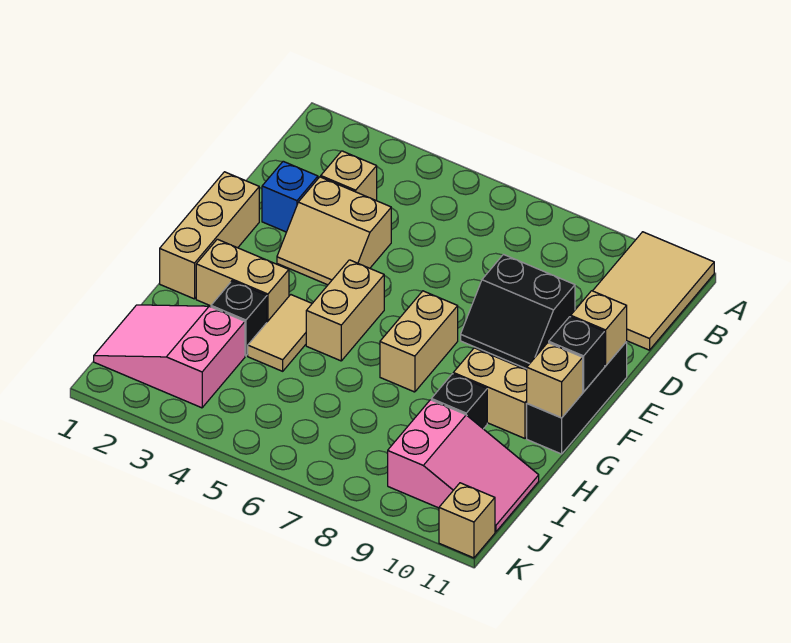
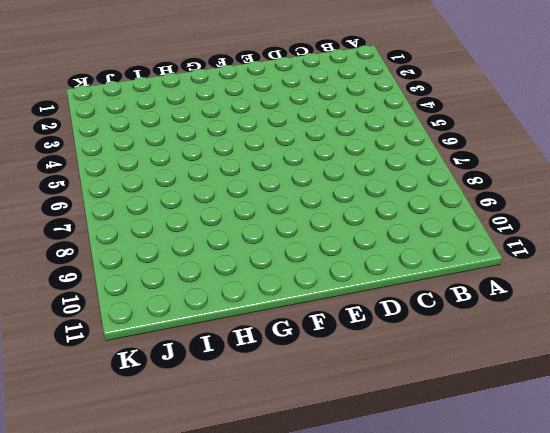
none -> tan 2x3 tile [593,232,714,350]
none -> tan 1x1 brick [321,151,377,201]
none -> blue 1x1 brick [262,161,318,232]

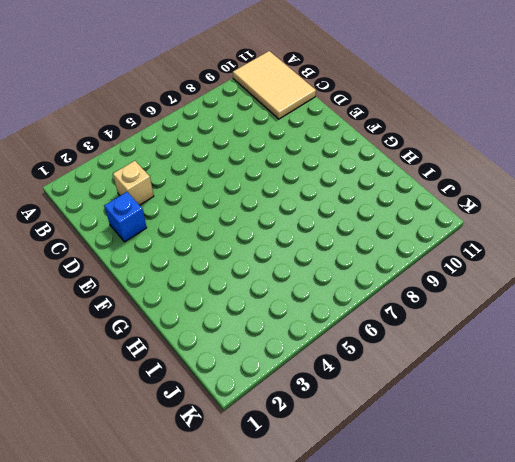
none -> tan 2x2 slope [277,177,391,285]
none -> black 2x2 slope [461,255,575,369]
none -> tan 1x3 brick [160,172,259,299]

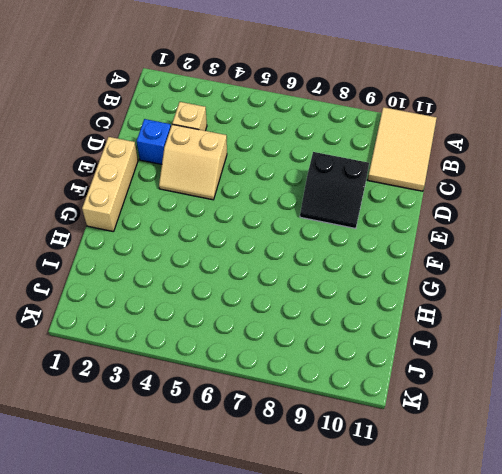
none -> black 1x3 brick [527,342,627,454]
none -> tan 1x2 brick [306,260,384,361]
none -> tan 1x2 brick [380,291,458,392]

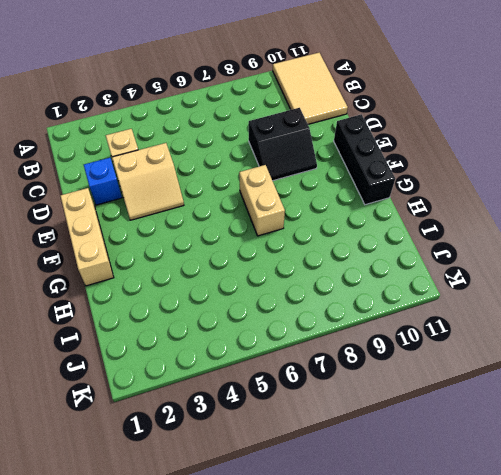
none -> tan 1x2 brick [306,260,384,361]
none -> tan 1x2 brick [196,239,289,322]
none -> tan 1x2 tile [248,295,312,371]

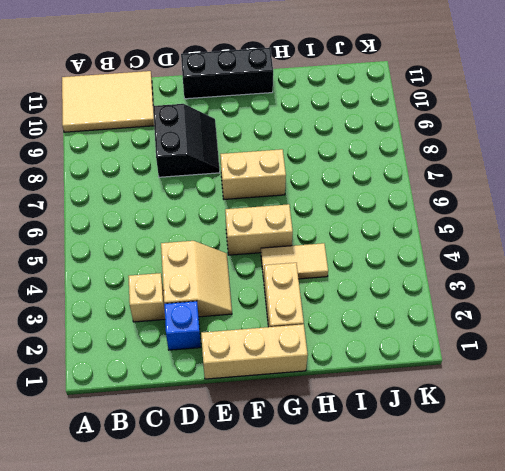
none -> tan 1x2 brick [453,348,527,438]
none -> black 1x1 brick [211,281,267,356]
none -> black 1x1 brick [431,374,487,429]

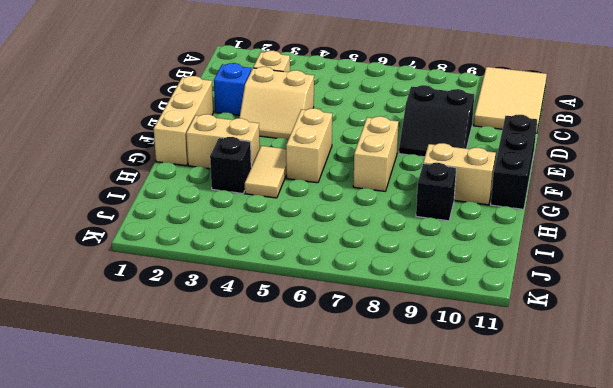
none -> pink 2x3 slope [94,305,245,408]
none -> pink 2x3 slope [388,400,539,532]
none -> tan 1x1 brick [439,483,495,558]

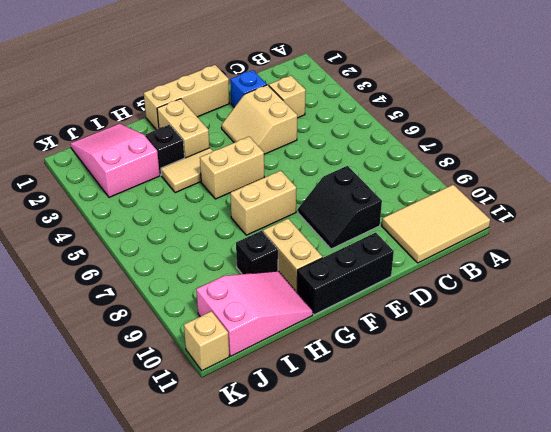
pink 2x3 slope [196,271,313,356] -> pink 2x3 slope turned to [388,400,539,532]
none -> tan 1x1 brick [571,291,627,366]
none -> black 1x1 brick [549,317,605,392]
none -> tan 1x1 brick [527,343,583,418]

